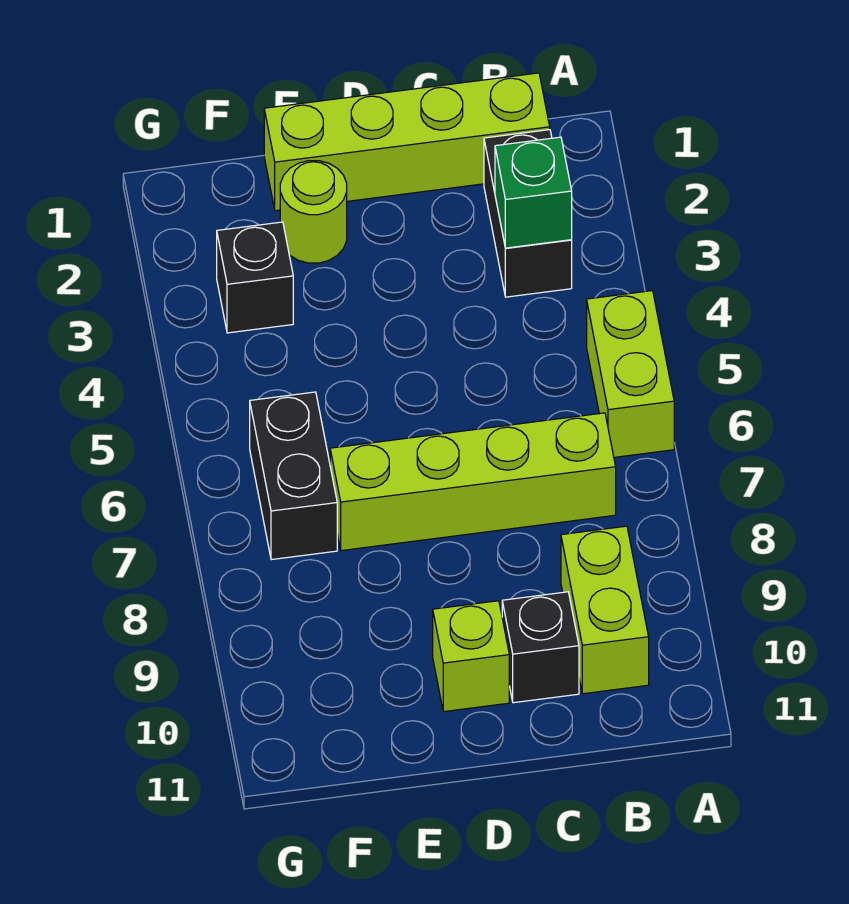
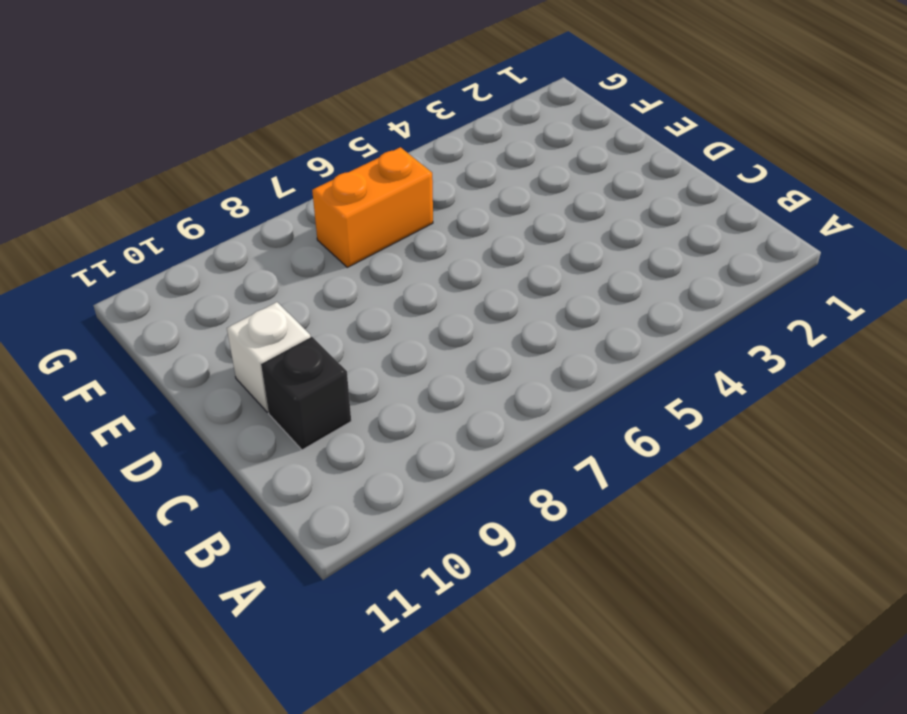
white 1x1 brick [227,302,310,412] -> lime 1x1 brick [433,601,509,712]
orange 1x2 brick [312,147,433,267] -> black 1x2 brick [250,392,337,560]
none -> lime 1x2 brick [587,291,674,457]
none -> lime 1x4 brick [264,73,550,211]

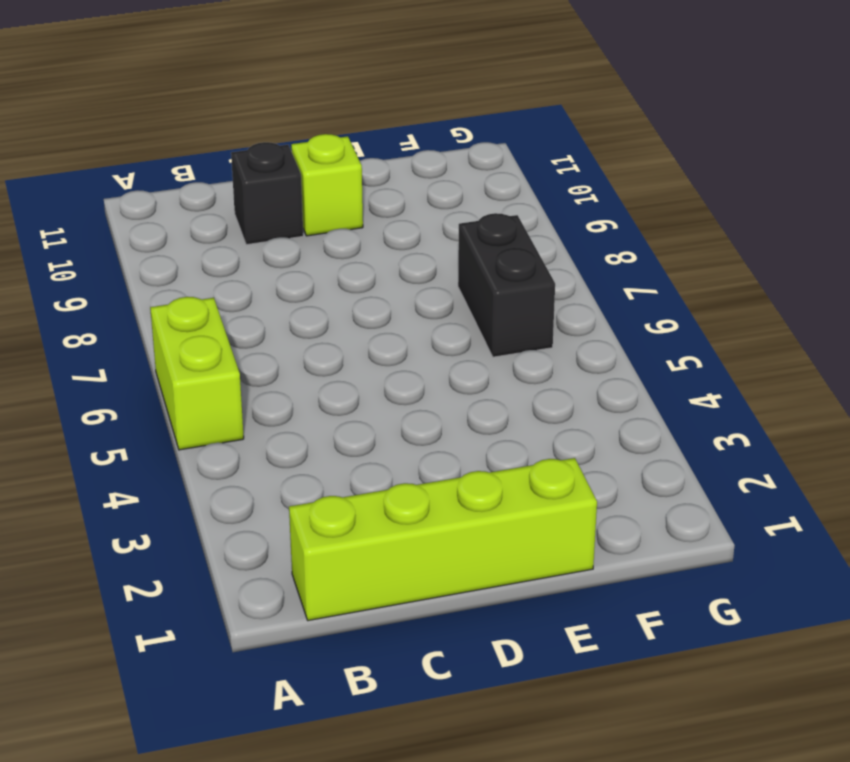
none -> black 1x2 brick [484,130,572,297]
none -> lime 1x4 brick [330,413,616,551]

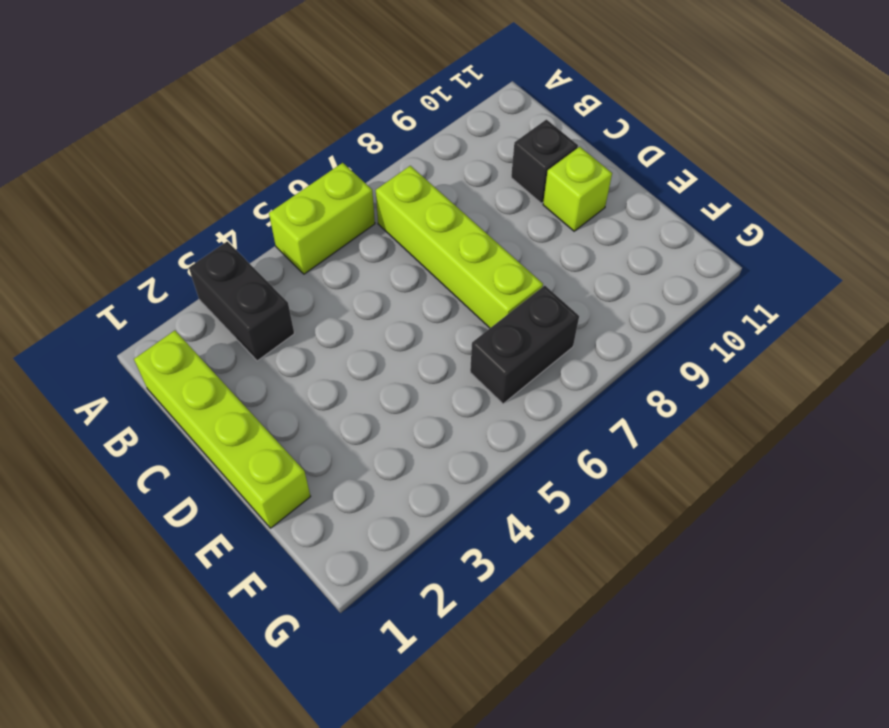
black 1x2 brick [189,241,294,361] -> black 1x2 brick turned to [484,130,572,297]
none -> lime 1x2 brick [561,526,649,694]
none -> lime 1x1 round brick [280,161,347,263]

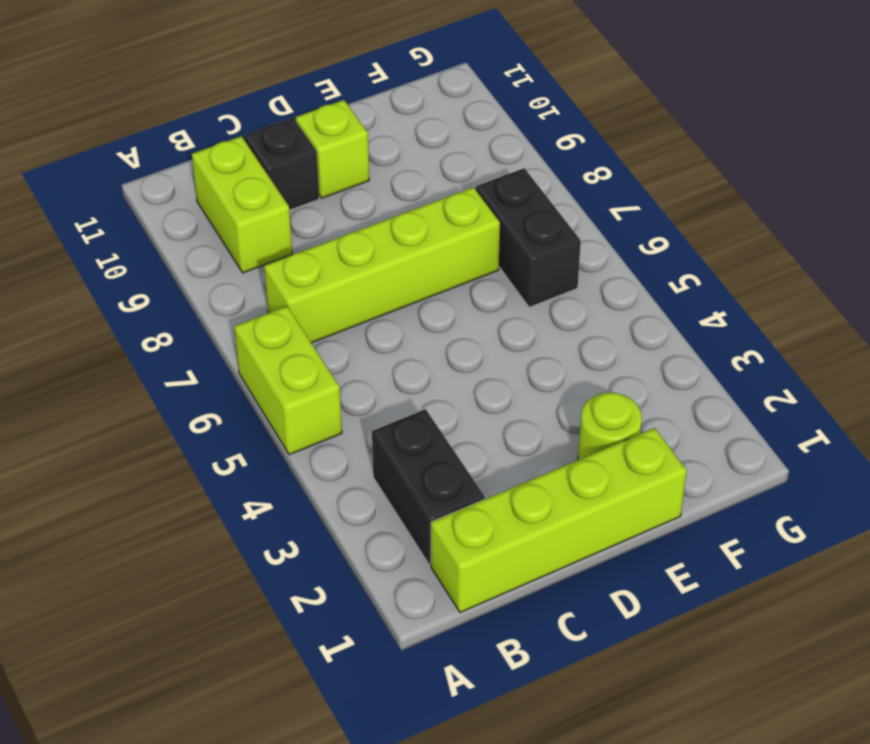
none -> black 1x1 brick [217,222,293,333]
none -> green 1x1 brick [495,137,572,248]

